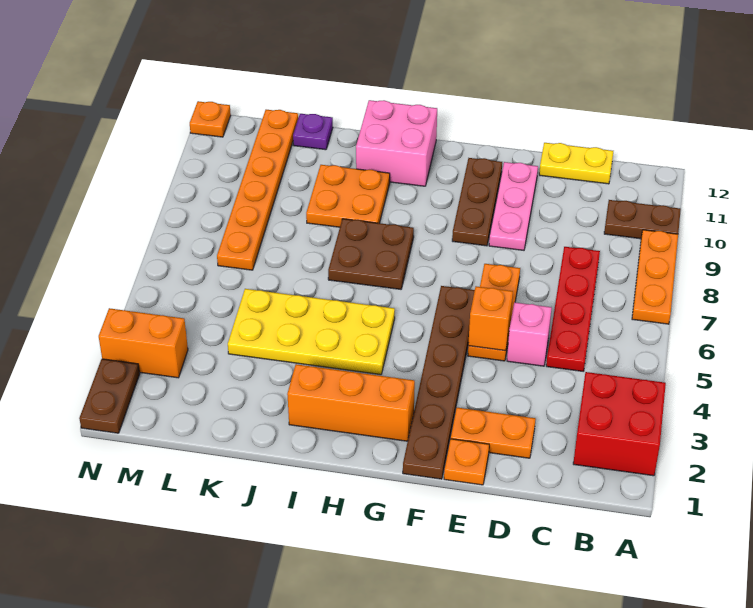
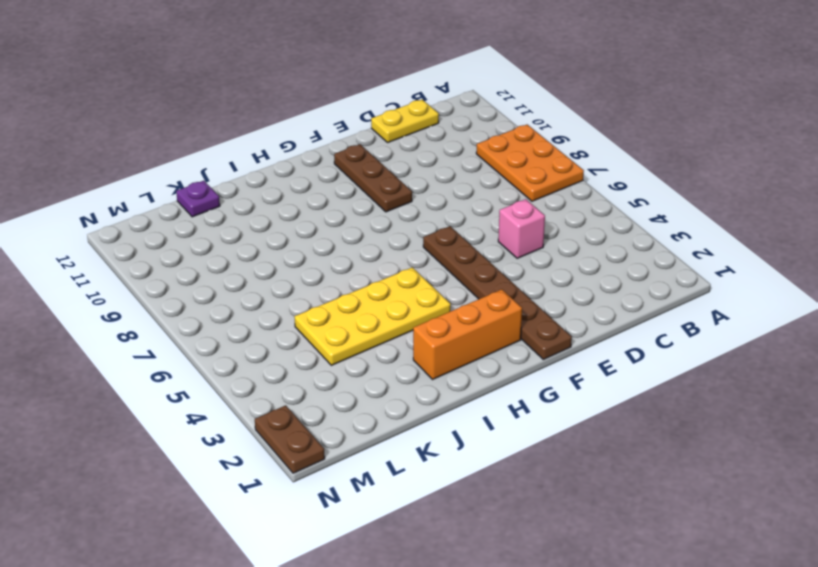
orange 2x3 plate [476,125,584,201] -> orange 1x3 plate [632,230,678,324]
none -> red 2x2 brick [573,372,666,476]
none -> brown 1x2 plate [604,200,681,239]
none -> red 1x4 plate [546,247,600,371]

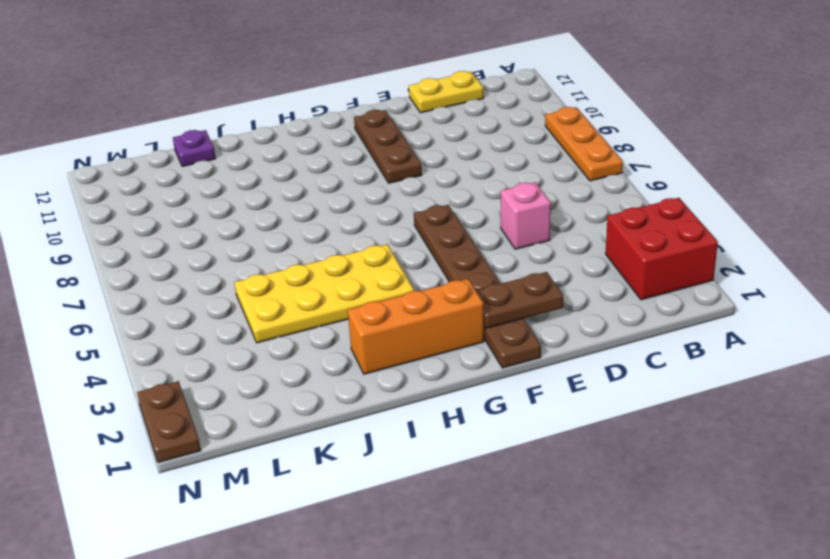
brown 1x2 plate [476,272,563,328] -> brown 1x2 plate moved to [604,200,681,239]
none -> red 1x4 plate [546,247,600,371]
none -> orange 1x2 plate [451,408,536,458]
none -> orange 1x1 plate [444,439,489,485]

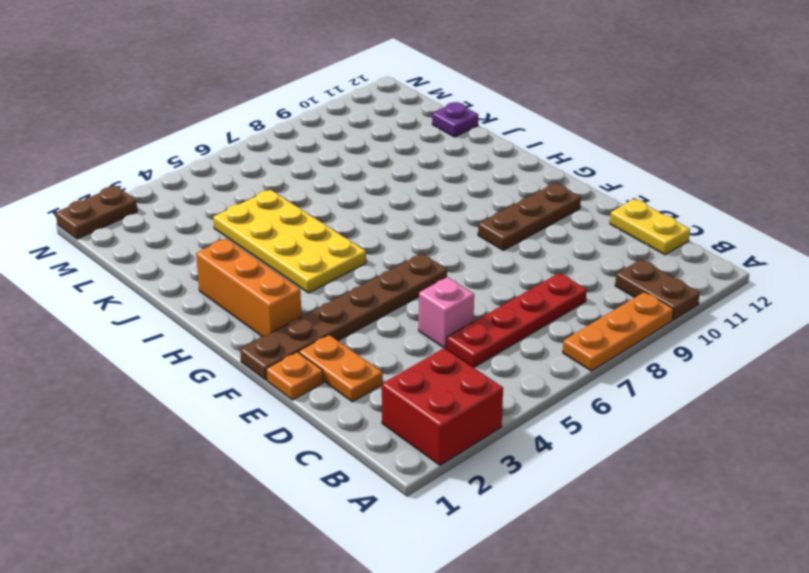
none -> orange 1x3 plate [468,264,520,361]
none -> pink 1x3 plate [489,162,538,250]
none -> brown 2x2 plate [328,219,414,289]

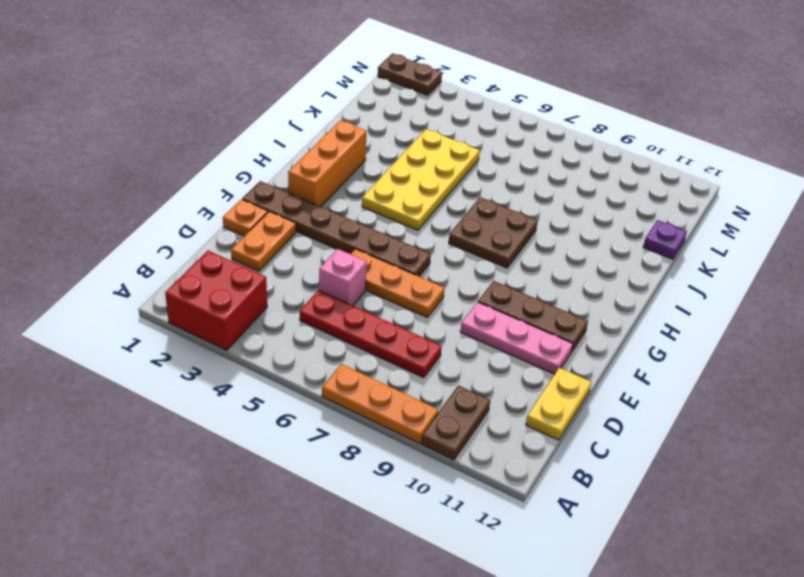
none -> pink 2x2 brick [356,100,437,186]
none -> orange 2x2 plate [306,165,390,227]
none -> orange 1x6 plate [217,110,298,270]

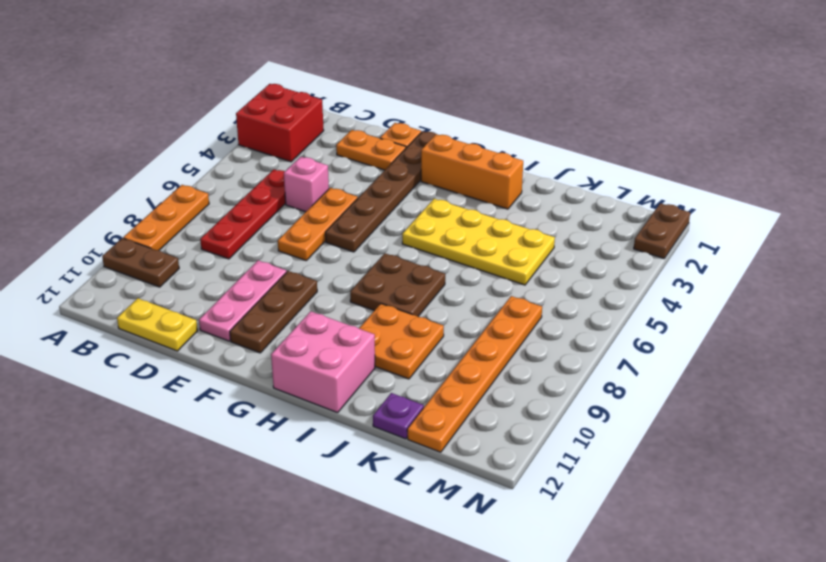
none -> orange 1x2 brick [99,308,188,378]
none -> orange 1x1 plate [190,101,231,137]
none -> orange 1x1 brick [468,286,513,351]

